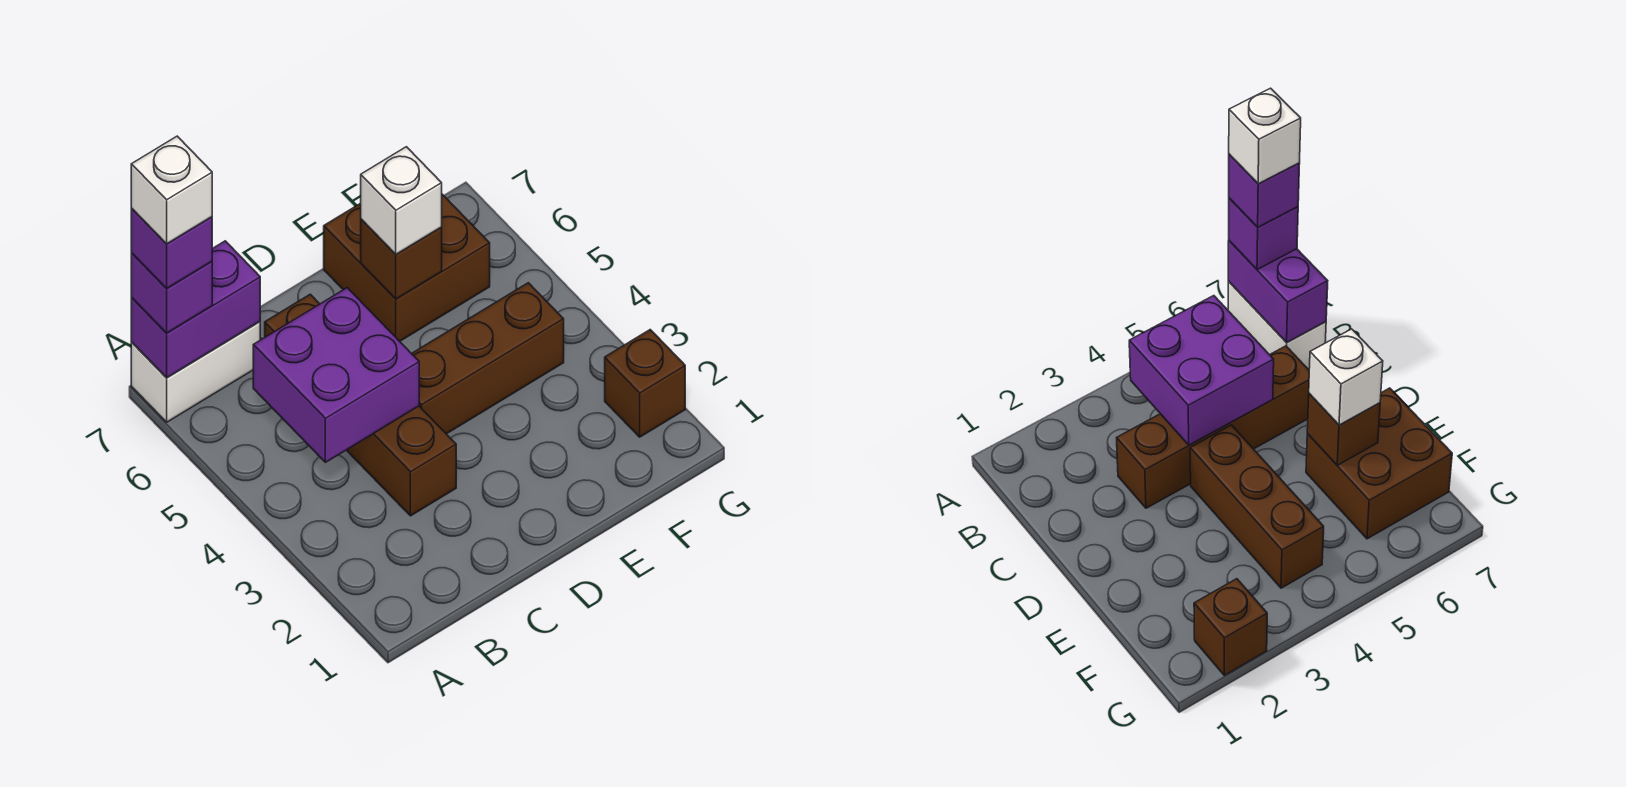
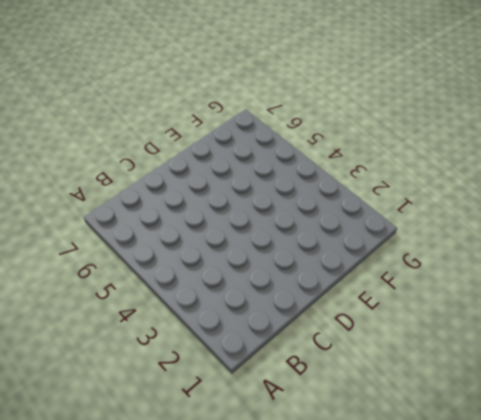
none -> white 1x2 brick [131,322,260,422]
none -> brown 1x4 brick [265,294,456,516]
none -> brown 1x3 brick [411,283,564,434]

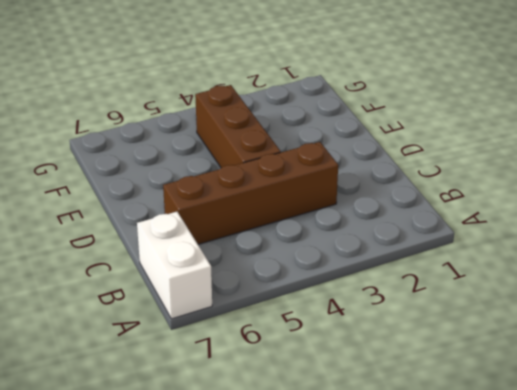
none -> brown 2x2 brick [324,194,490,341]
none -> brown 1x1 brick [605,330,685,437]
none -> purple 1x2 brick [131,241,260,378]

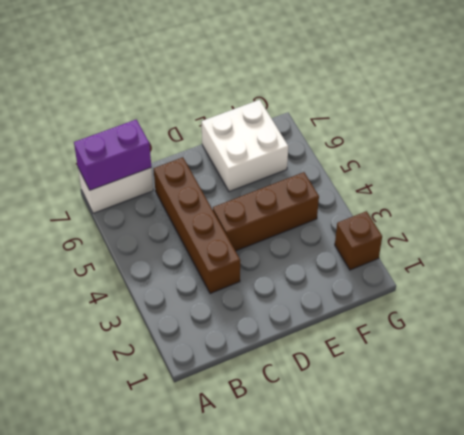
white 2x2 brick [202,100,288,192] -> brown 2x2 brick [324,194,490,341]
none -> purple 2x2 brick [253,288,419,462]
none -> brown 1x1 brick [361,219,442,299]
none -> purple 1x1 brick [131,253,212,333]

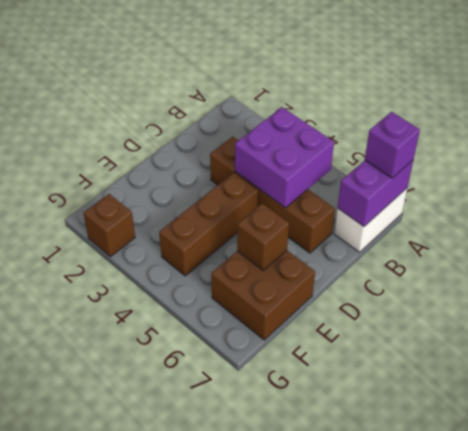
none -> white 1x1 brick [361,147,442,254]
none -> purple 1x1 brick [131,209,212,289]
none -> white 1x1 brick [131,136,212,244]

